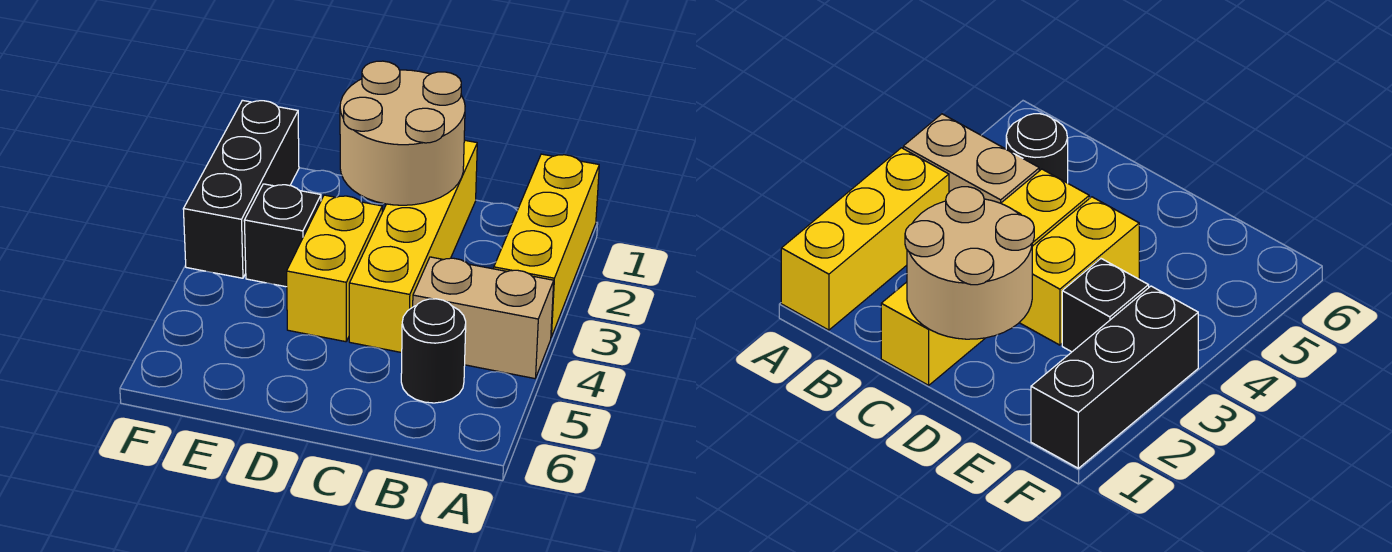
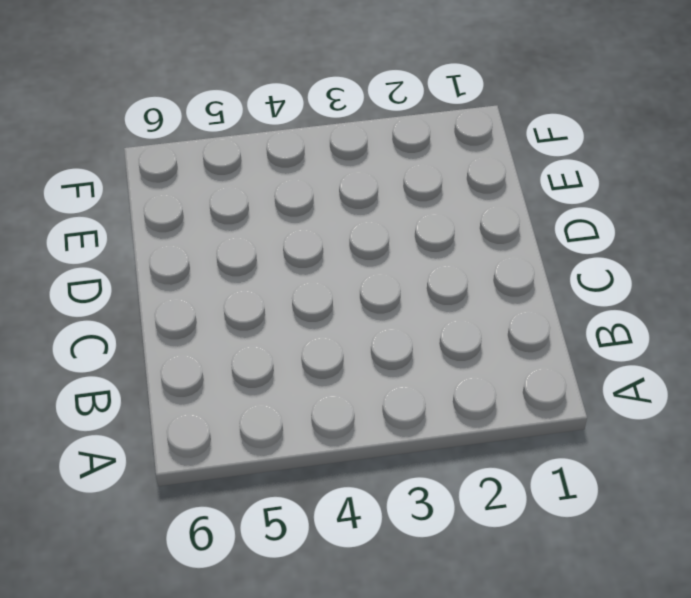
none -> yellow 1x3 brick [494,154,599,337]
none -> tan 1x2 brick [413,257,554,379]

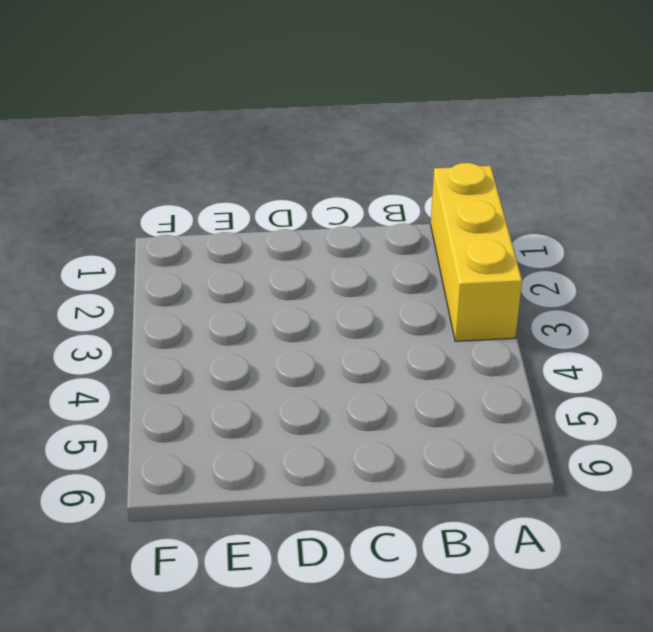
none -> tan 1x2 brick [413,257,554,379]
none -> black 1x1 round brick [401,299,466,403]

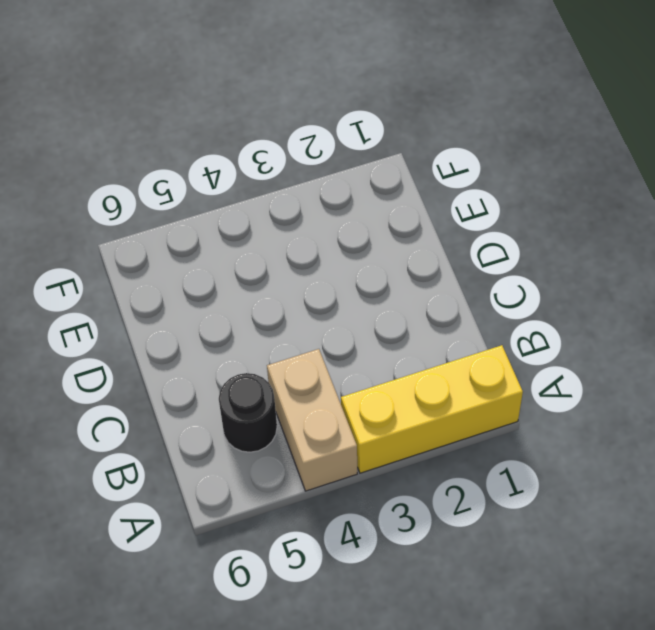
none -> yellow 1x4 brick [349,140,477,353]
none -> yellow 1x2 brick [287,195,382,342]

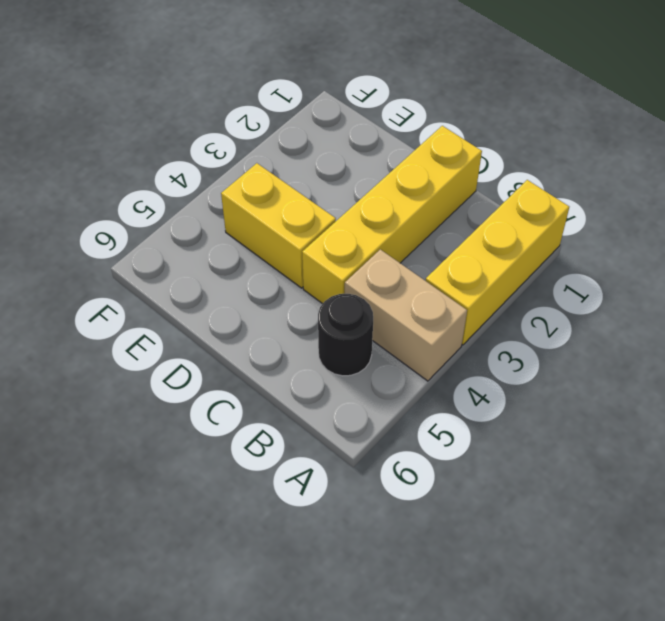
yellow 1x2 brick [221,163,336,288] -> yellow 1x2 brick turned to [287,195,382,342]
none -> black 1x1 brick [244,184,321,287]
none -> black 1x3 brick [183,100,299,278]

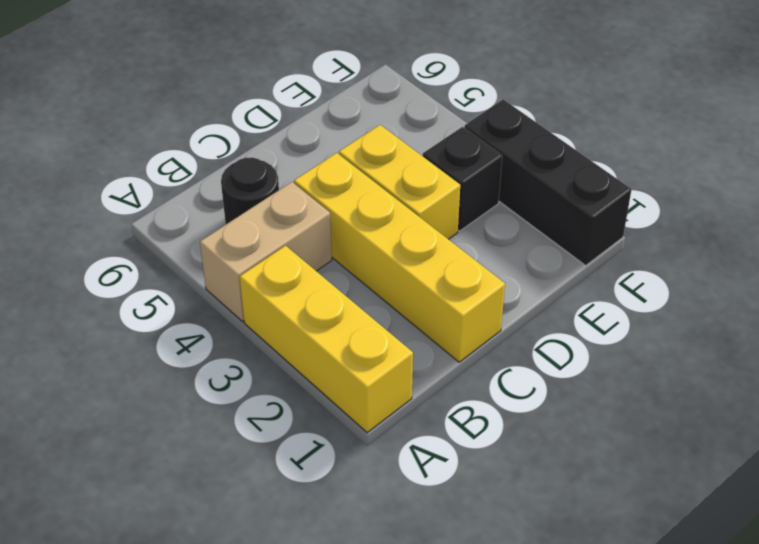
none -> tan 2x2 round brick [340,61,465,205]

